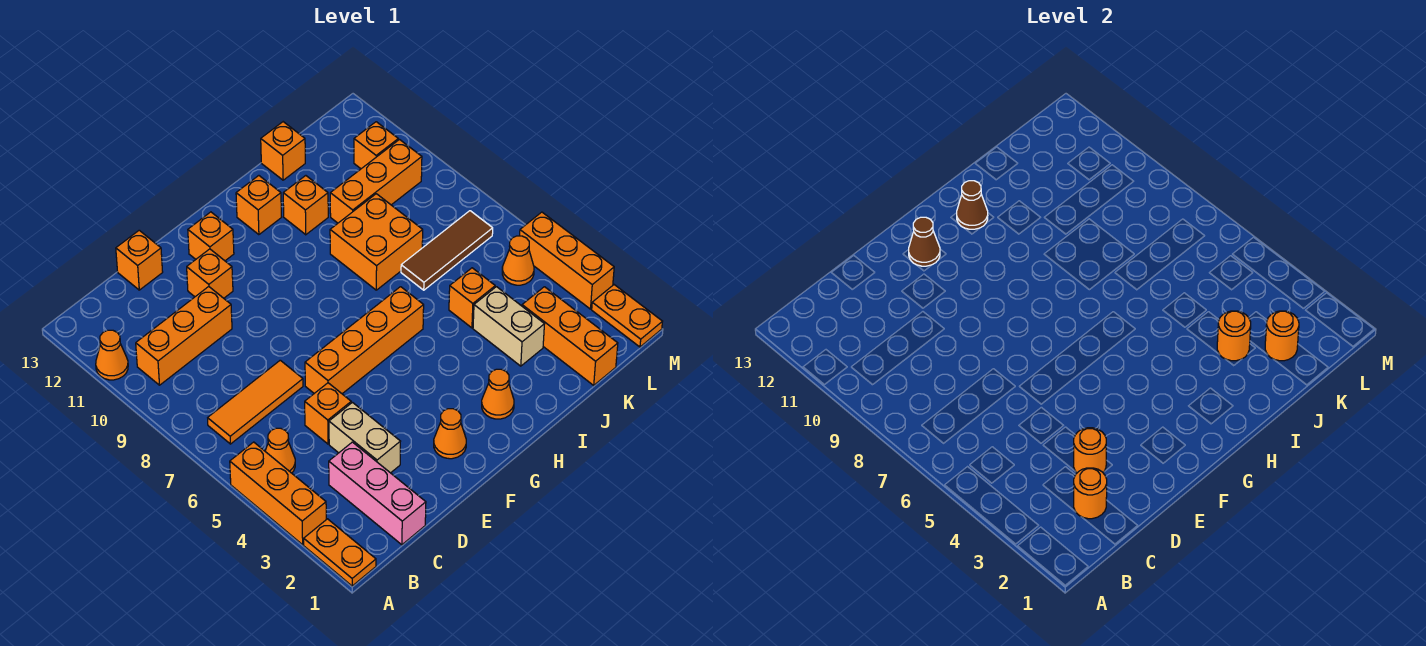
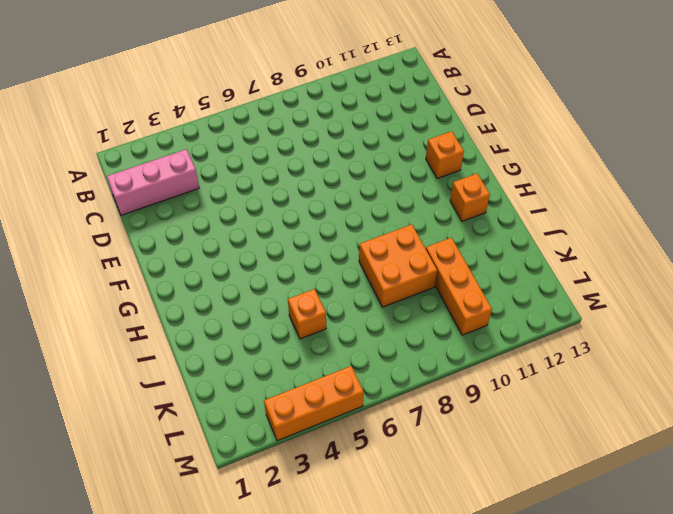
none -> orange 1x2 plate [304,519,376,586]
none -> orange 1x3 brick [230,442,326,545]
none -> orange 1x1 cone [96,330,128,380]
none -> orange 1x1 cone [265,428,295,473]

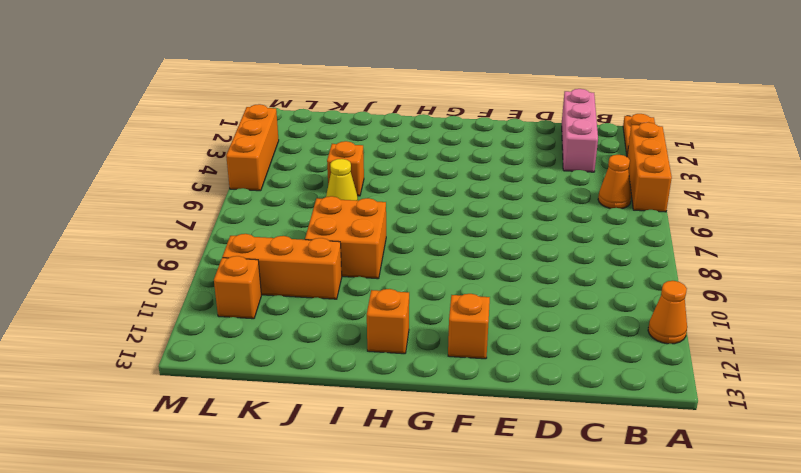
yellow 1x1 cone [326,159,358,201] -> none
none -> orange 1x3 tile [208,360,303,444]
none -> orange 1x3 brick [136,287,232,385]
none -> tan 1x2 brick [329,402,401,473]
none -> orange 1x1 brick [305,383,351,444]

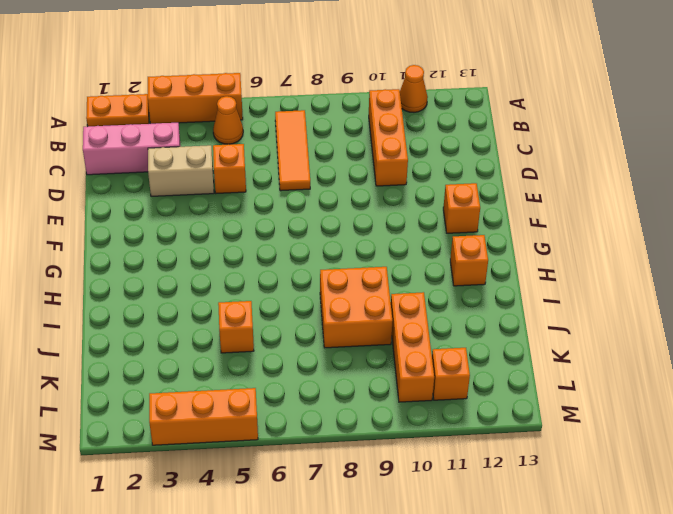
none -> orange 1x1 brick [116,230,163,290]
none -> orange 1x4 brick [305,287,424,394]
none -> orange 1x1 brick [187,249,233,298]
none -> orange 1x1 cone [434,409,466,459]

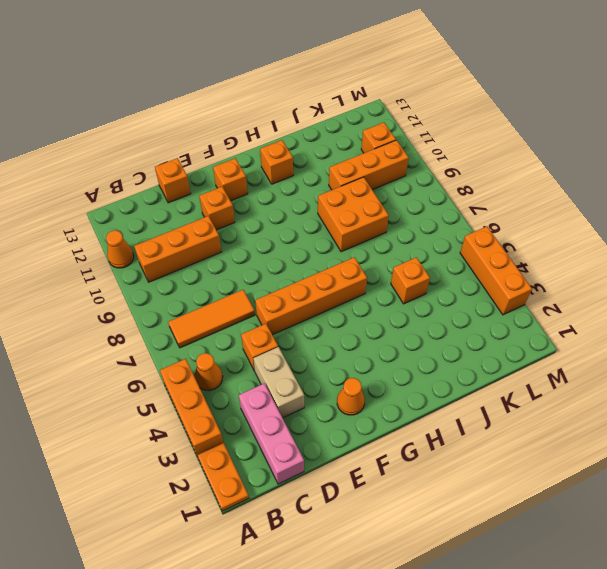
none -> orange 1x1 cone [482,369,514,419]
none -> orange 1x1 brick [283,176,328,235]
none -> tan 1x2 brick [473,287,544,366]
none -> brown 1x3 tile [401,211,493,290]

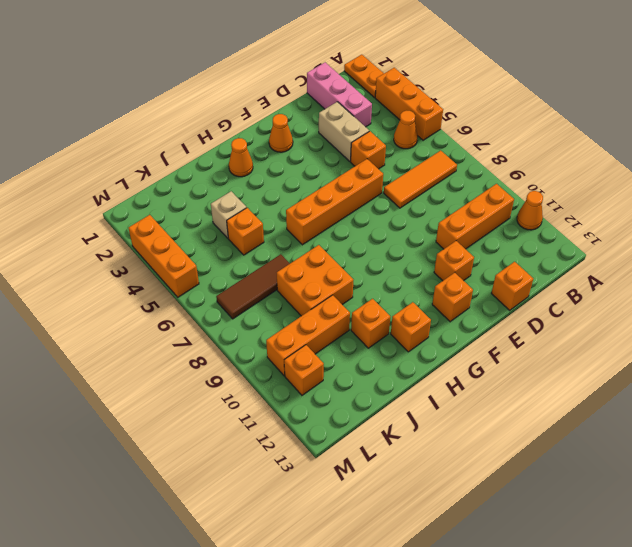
tan 1x1 brick [211,191,247,238] -> tan 1x2 brick [473,287,544,366]
none -> orange 1x1 brick [261,122,305,180]
none -> orange 1x3 brick [522,287,618,385]
none -> orange 1x1 cone [502,236,534,285]
none -> orange 1x2 plate [592,285,663,347]

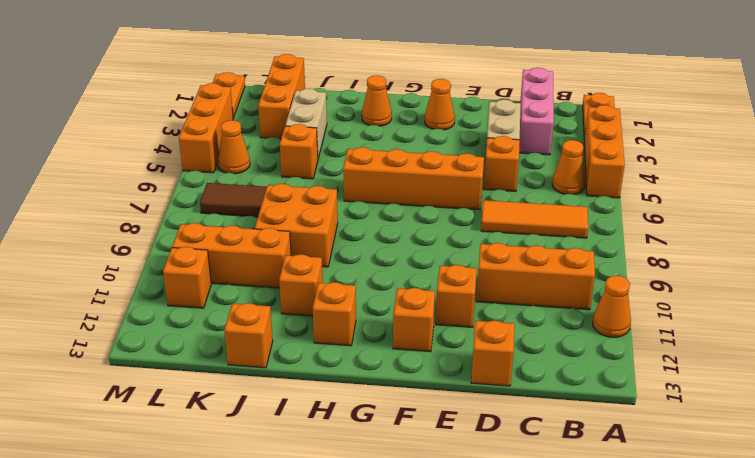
none -> orange 1x1 round brick [1074,468,1107,519]
none -> orange 1x1 round brick [1074,428,1106,473]
none -> brown 1x1 cone [909,217,940,266]
none -> brown 1x1 cone [957,181,988,229]

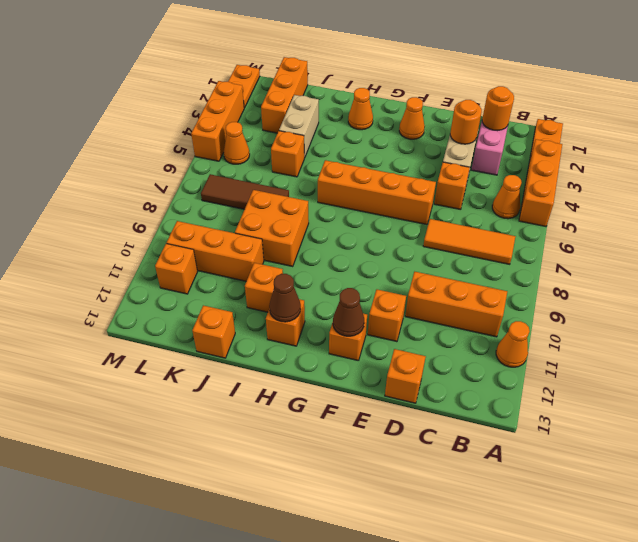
none -> orange 1x1 round brick [1217,311,1251,361]
none -> orange 1x1 round brick [1265,311,1299,361]

